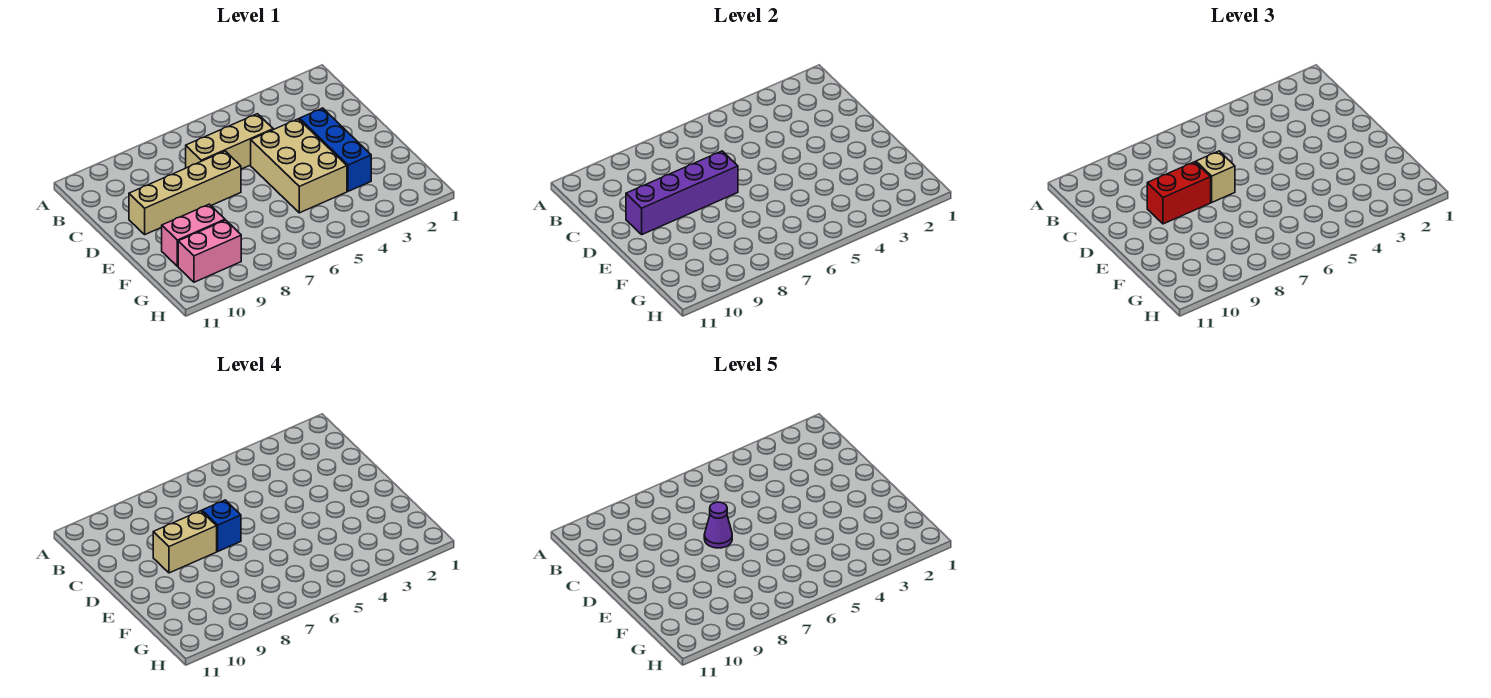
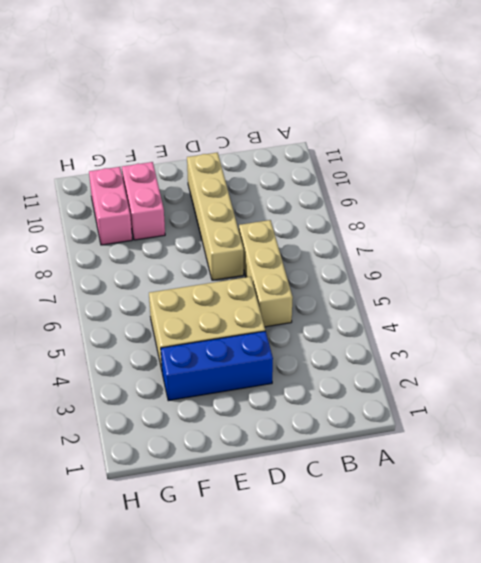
none -> purple 1x4 brick [626,151,738,234]
none -> tan 1x1 brick [1196,151,1235,202]
none -> red 1x2 brick [1147,162,1211,224]

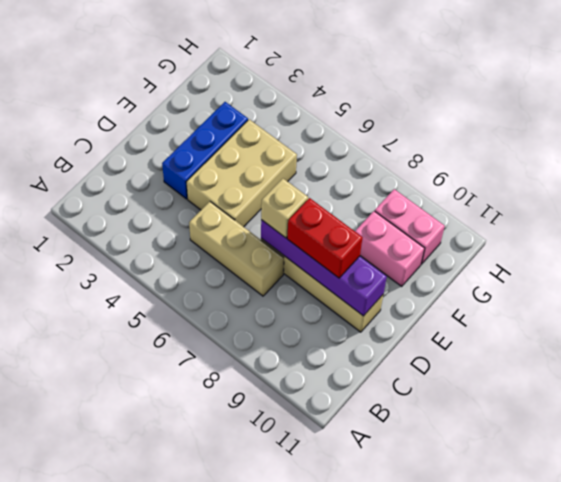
none -> blue 1x1 brick [202,500,241,551]
none -> tan 1x2 brick [153,511,217,573]
none -> purple 1x1 cone [704,502,732,548]

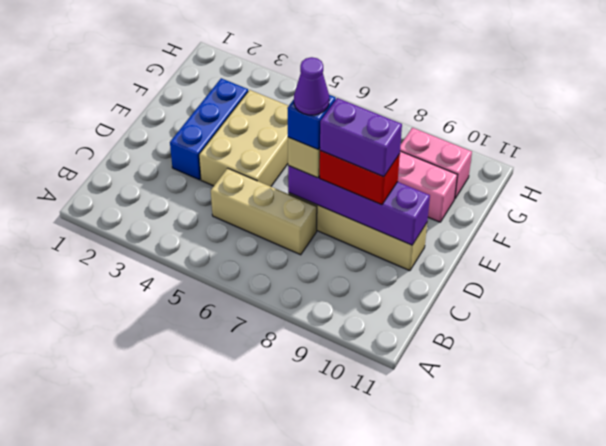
purple 1x2 brick [320,98,402,177] -> tan 1x2 brick [153,511,217,573]

